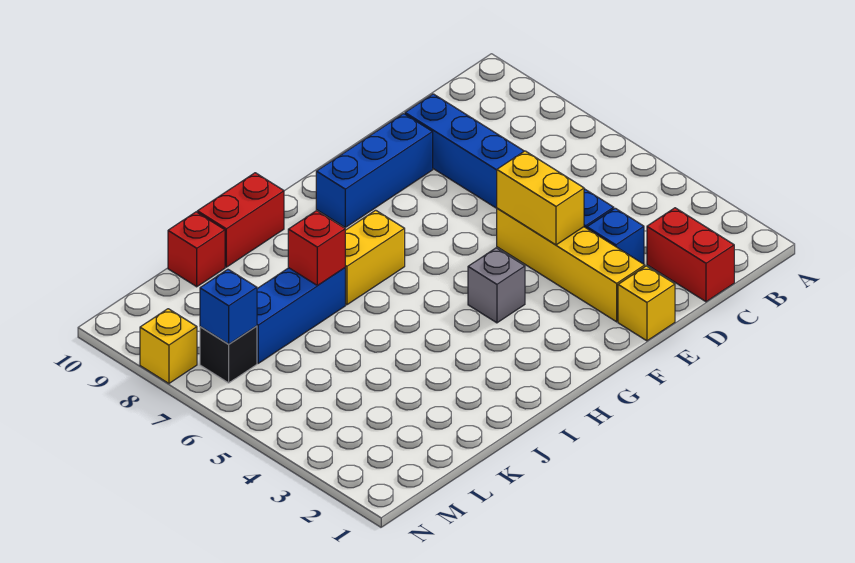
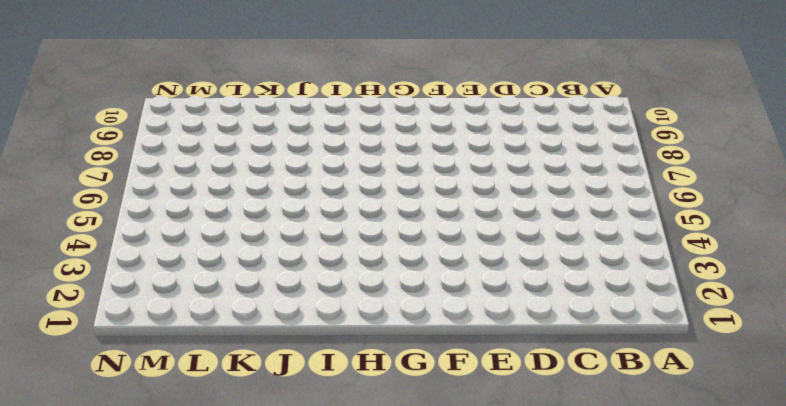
none -> red 1x2 brick [647,208,734,302]
none -> blue 1x1 brick [587,208,644,264]
none -> blue 1x6 brick [405,94,614,228]

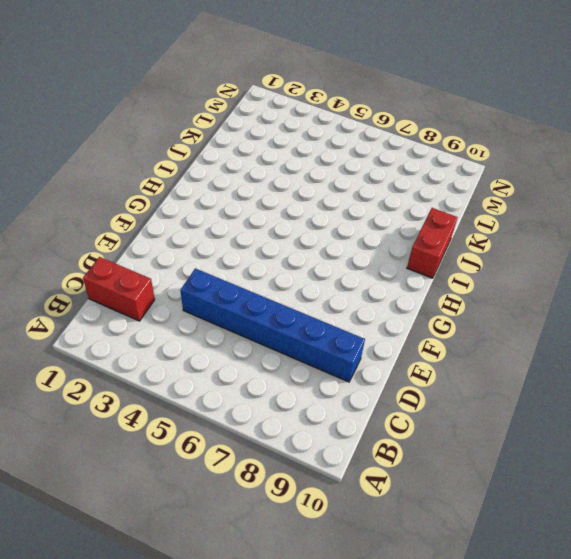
none -> blue 1x1 brick [587,208,644,264]
none -> yellow 1x1 brick [618,266,675,341]
none -> yellow 1x4 brick [497,208,645,322]

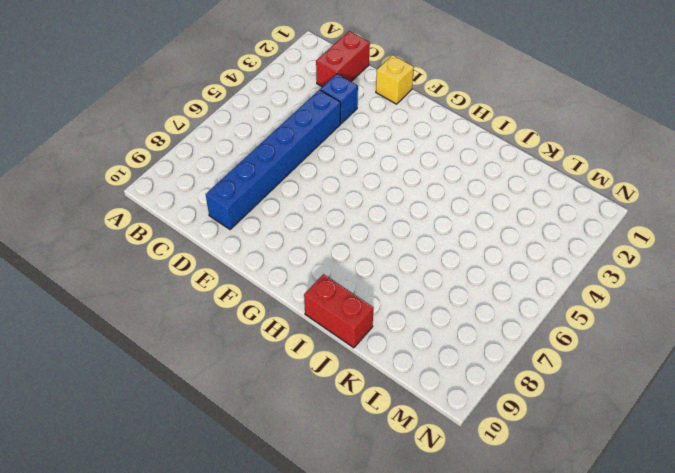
none -> yellow 1x4 brick [497,208,645,322]
none -> blue 1x3 brick [316,114,433,227]
none -> grey 1x1 brick [468,248,525,323]

